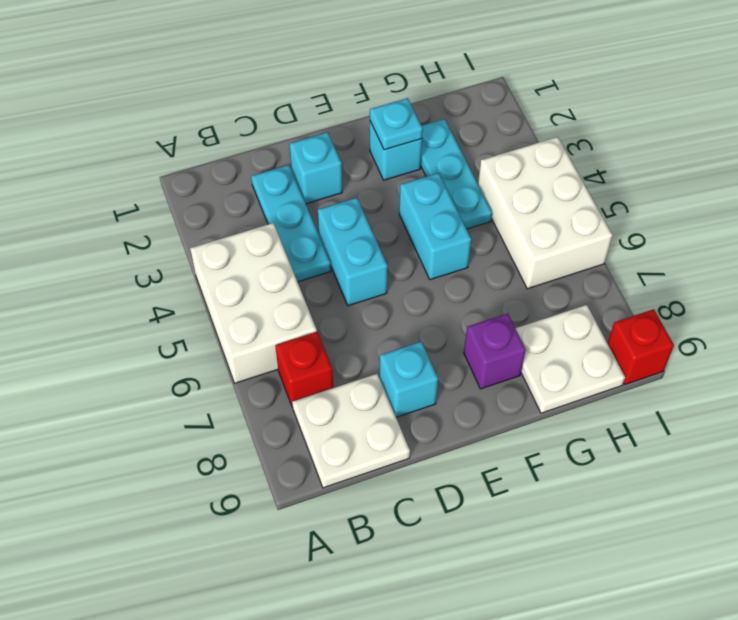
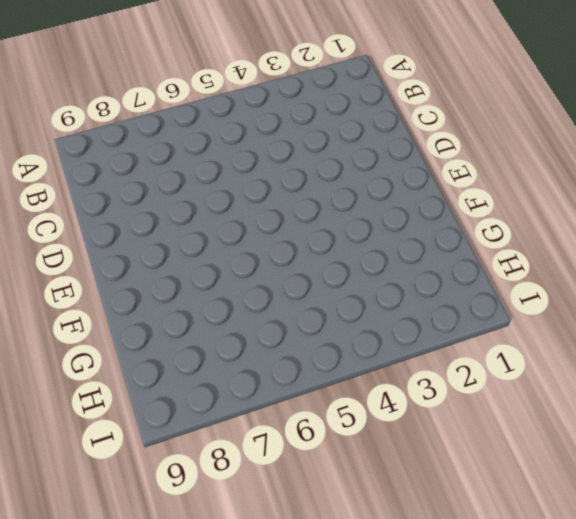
none -> white 2x3 brick [190,223,317,383]
none -> red 1x1 brick [275,332,333,407]
none -> white 2x2 plate [292,374,410,488]

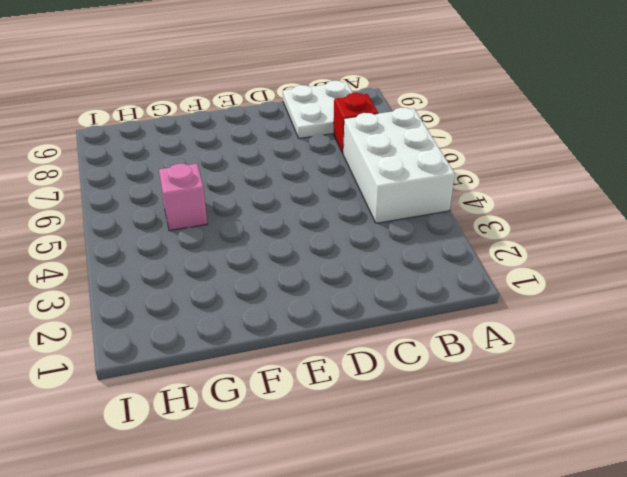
pink 1x1 brick [159,164,207,231] -> none
none -> cyan 1x3 plate [251,165,331,282]
none -> cyan 1x1 brick [289,132,342,204]
none -> cyan 1x2 brick [318,198,388,306]

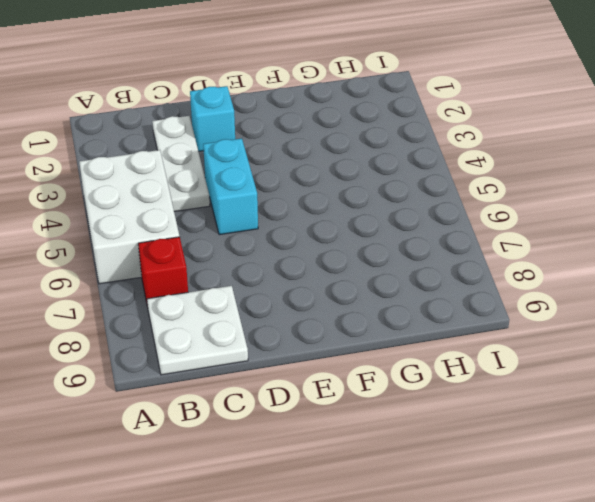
white 1x3 plate [152,116,210,212] -> cyan 1x3 plate [251,165,331,282]
none -> cyan 1x1 brick [379,342,438,417]
none -> cyan 1x1 brick [370,121,422,180]
none -> cyan 1x2 brick [399,173,471,280]

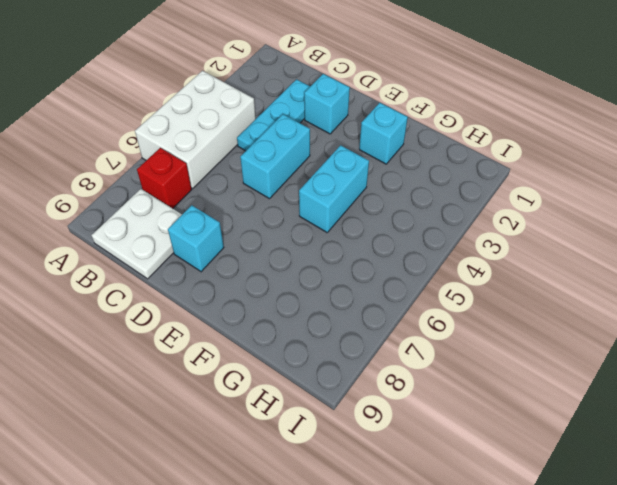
none -> purple 1x1 brick [464,313,526,389]
none -> cyan 1x3 plate [421,119,492,229]
none -> white 2x2 plate [515,305,625,413]

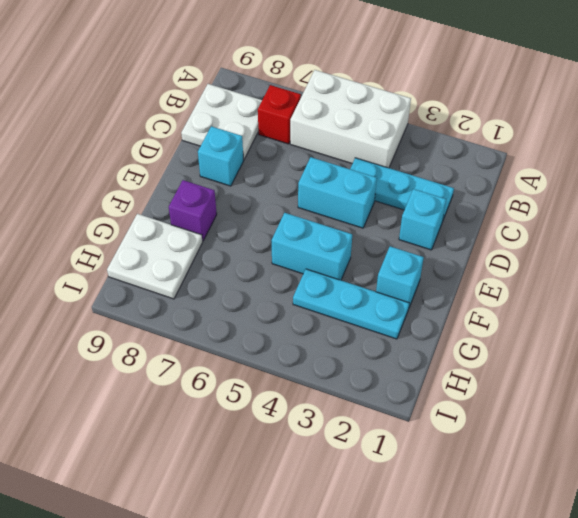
none -> white 2x3 brick [478,137,613,289]
none -> red 1x1 brick [608,309,674,384]
none -> cyan 1x1 plate [370,98,423,150]

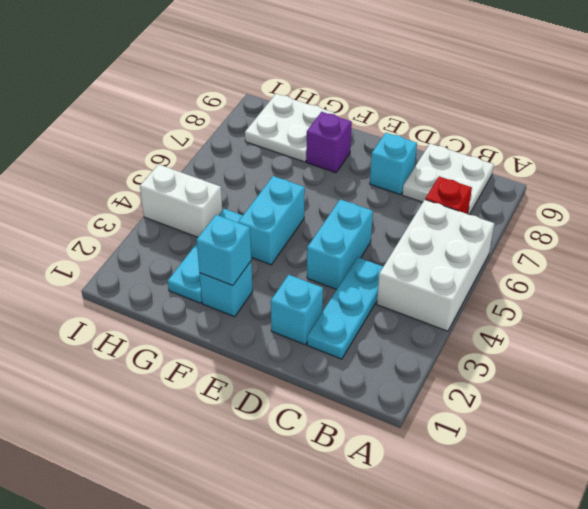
cyan 1x1 brick [197,215,251,286] -> cyan 1x1 plate [370,98,423,150]
white 1x2 brick [140,164,222,237] -> white 2x3 brick [478,137,613,289]
none -> red 1x1 brick [608,309,674,384]

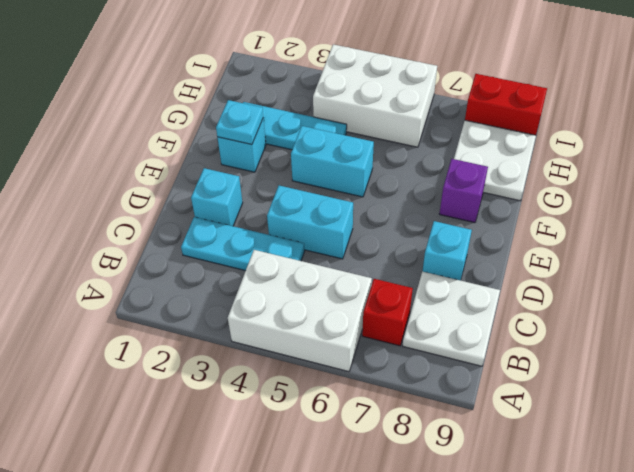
red 1x2 brick [465,74,547,135] -> red 1x1 brick [608,309,674,384]

